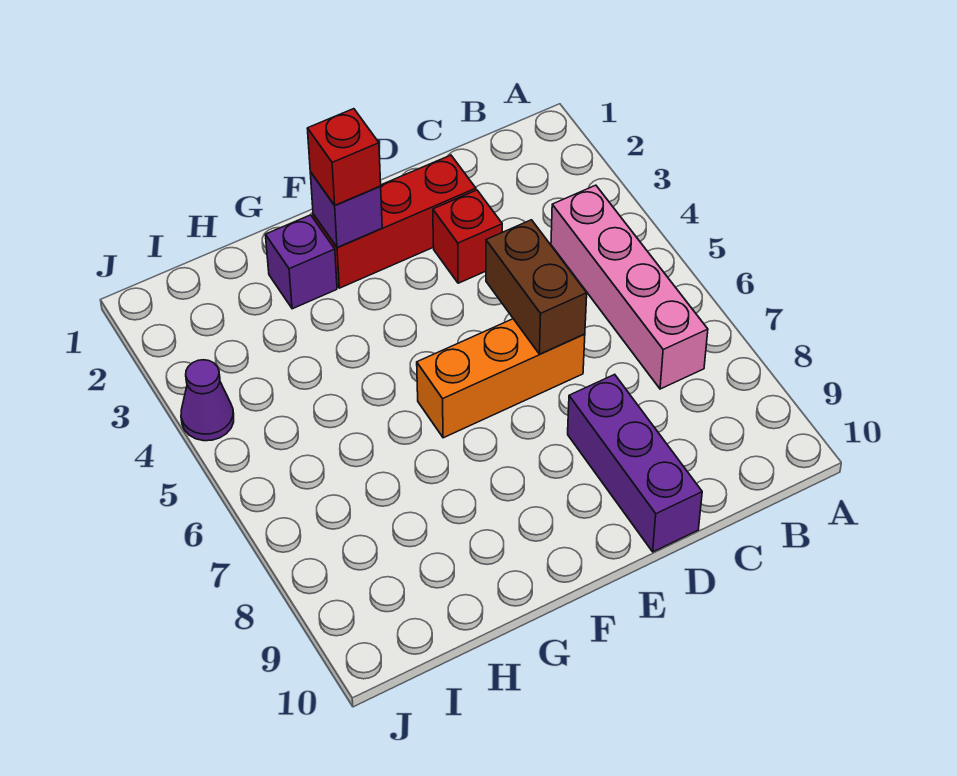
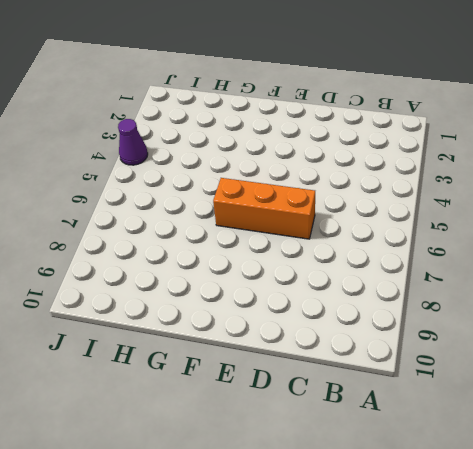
none -> pink 1x4 brick [551,185,708,389]
none -> red 1x3 brick [313,155,476,288]

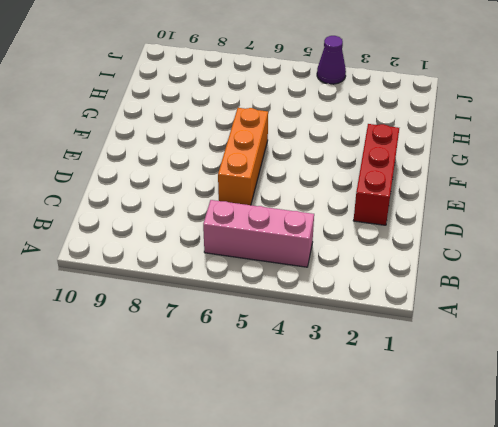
pink 1x3 brick [203,200,314,267] -> pink 1x4 brick [551,185,708,389]
none -> red 1x1 brick [433,190,502,283]
none -> purple 1x3 brick [568,374,702,552]

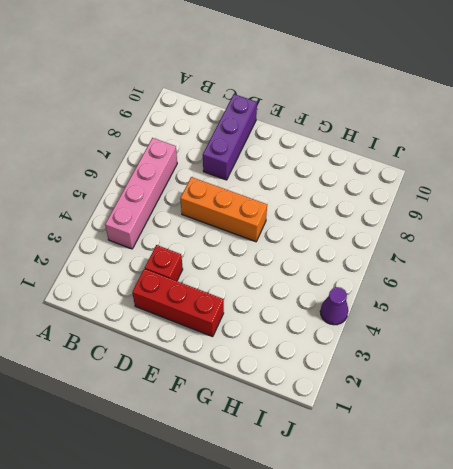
none -> purple 1x1 brick [266,215,337,309]
none -> brown 1x2 brick [486,220,587,354]

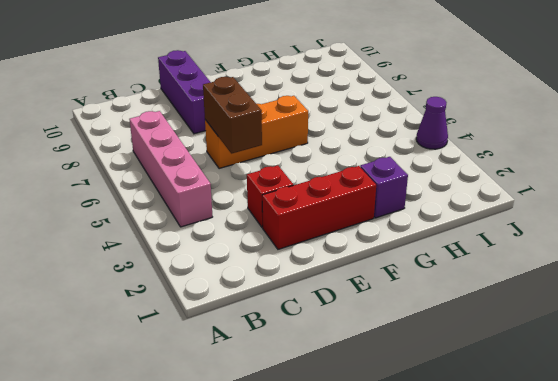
none -> purple 1x1 brick [310,172,382,248]
none -> red 1x1 brick [307,109,381,205]

